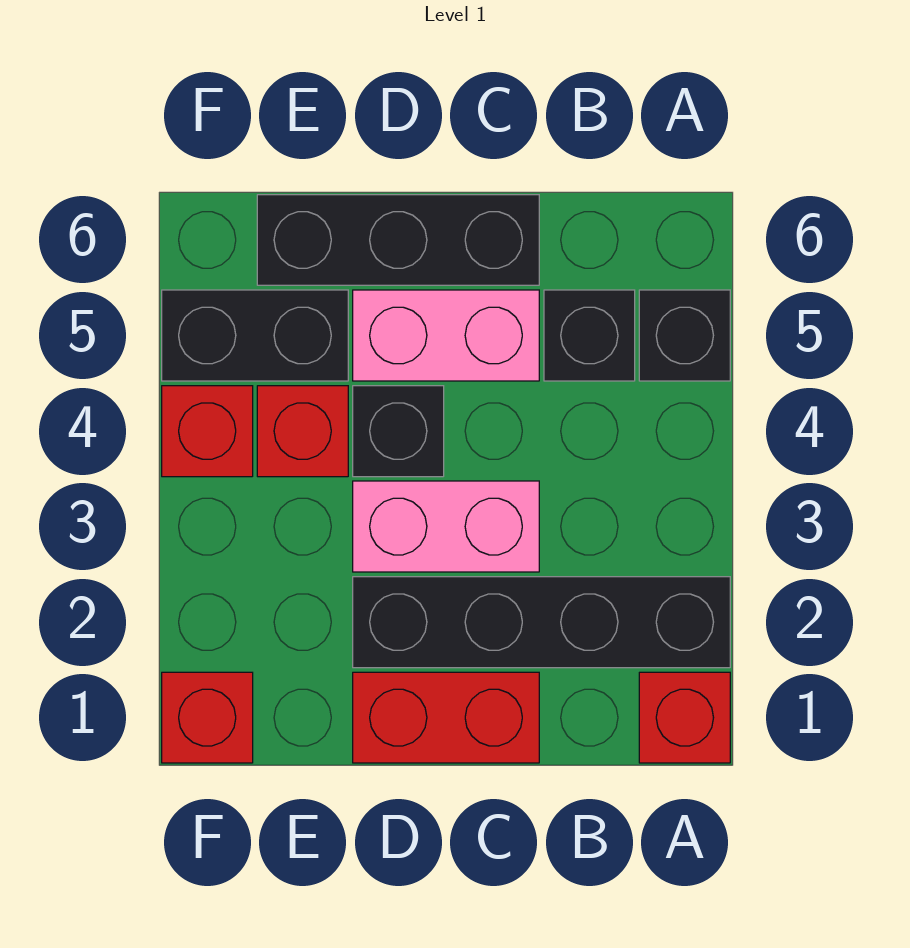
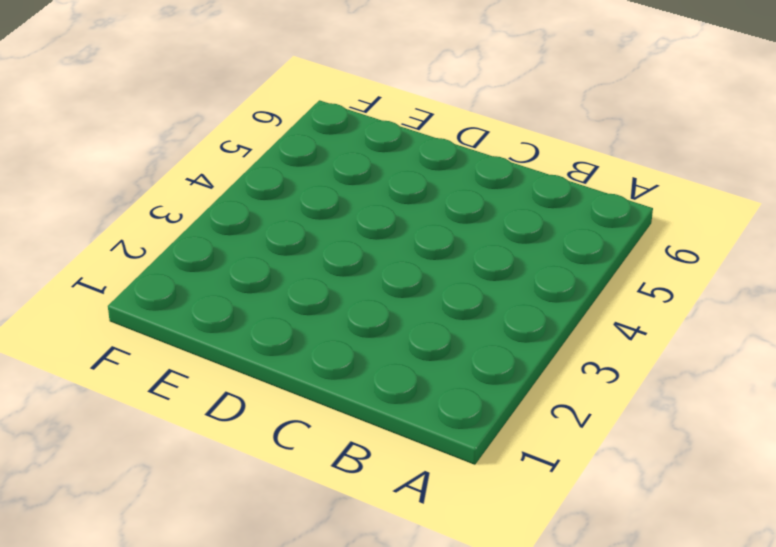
none -> red 1x1 brick [639,672,730,763]
none -> black 1x4 brick [353,577,730,668]
none -> black 1x1 brick [639,290,730,381]

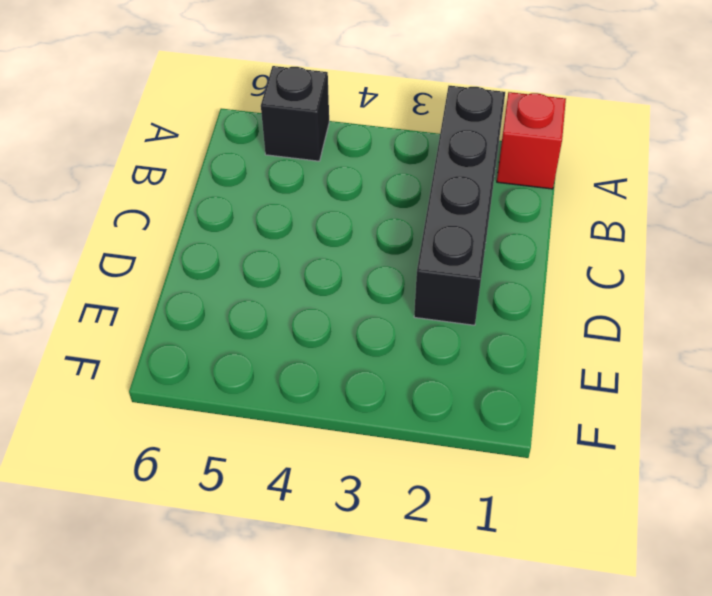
none -> black 1x1 brick [544,290,635,381]
none -> red 1x2 brick [353,672,539,763]
none -> pink 1x2 brick [353,481,539,572]

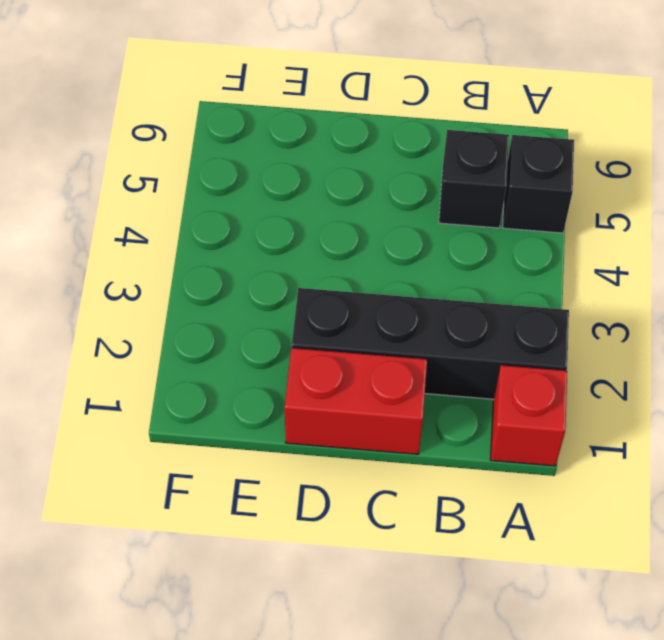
none -> pink 1x2 brick [353,481,539,572]
none -> pink 1x2 brick [353,290,539,381]
none -> black 1x3 brick [257,195,539,285]

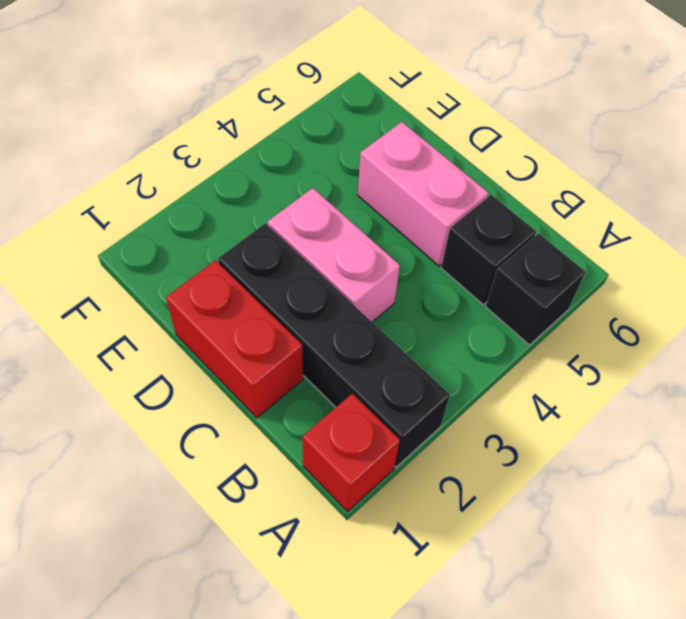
none -> black 1x3 brick [257,195,539,285]
none -> black 1x1 brick [353,386,444,477]
none -> red 1x1 brick [257,386,348,477]

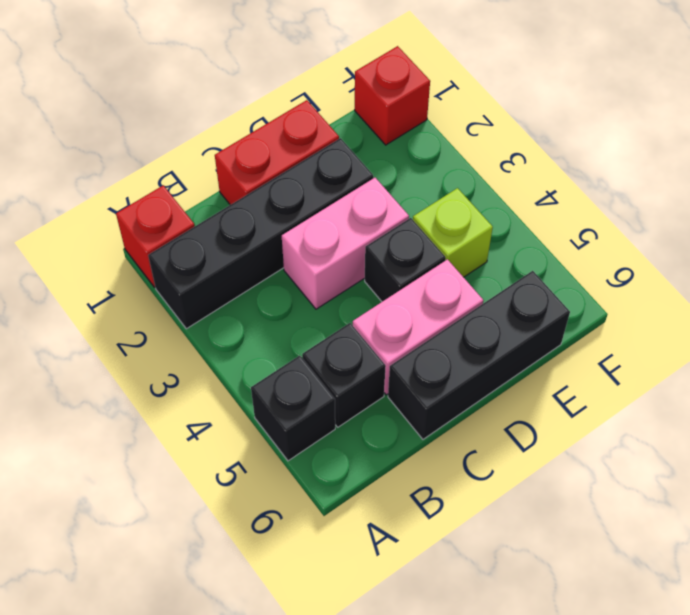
lime 1x1 brick [413,188,493,277] -> red 1x1 brick [257,386,348,477]
none -> black 1x2 brick [162,290,348,381]
none -> red 1x1 brick [162,386,253,477]

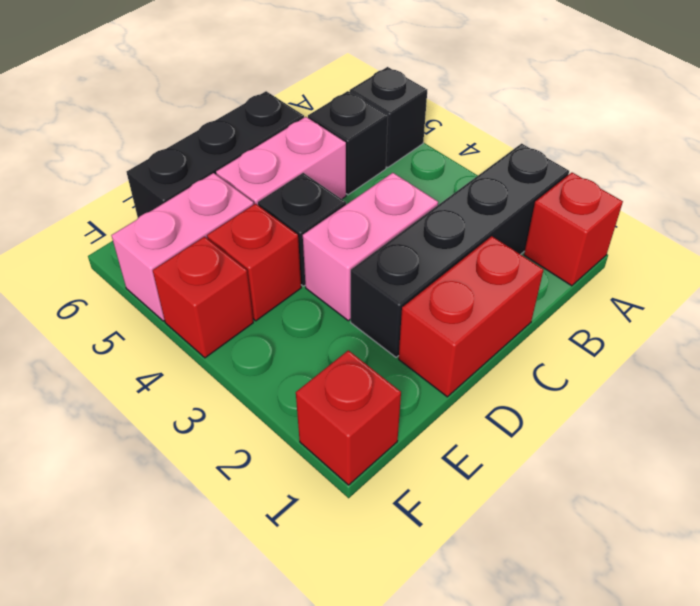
pink 1x2 brick [111,173,254,321] -> black 1x2 brick [162,290,348,381]

